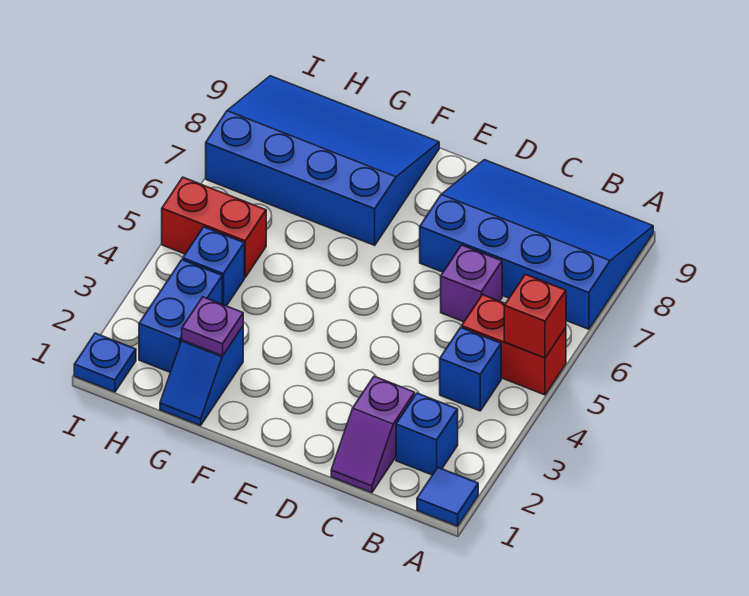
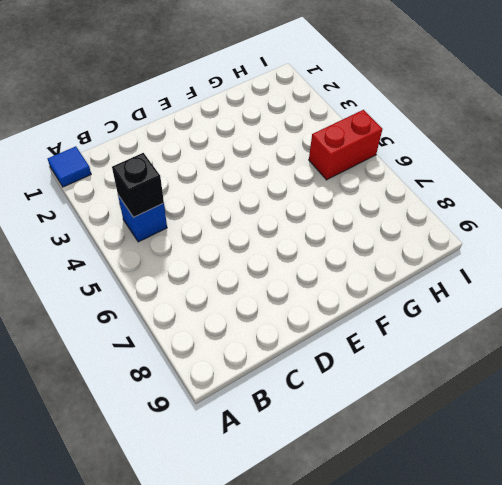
black 1x1 brick [112,153,164,217] -> none
none -> red 1x2 brick [462,295,566,395]
none -> blue 3x4 slope [420,160,653,329]
none -> blue 1x1 brick [396,393,458,475]

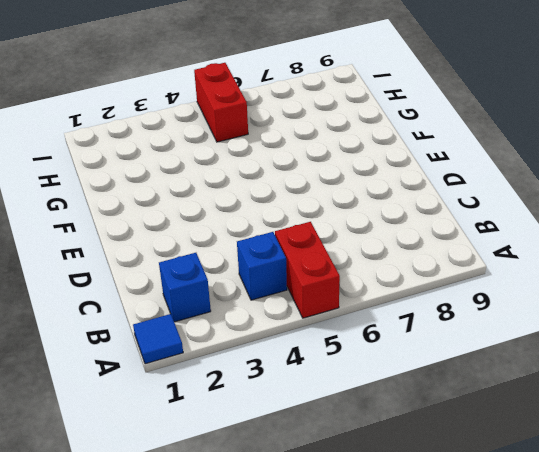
none -> blue 3x4 slope [420,160,653,329]
none -> purple 1x2 slope [331,376,415,493]
none -> purple 1x1 brick [441,245,502,322]

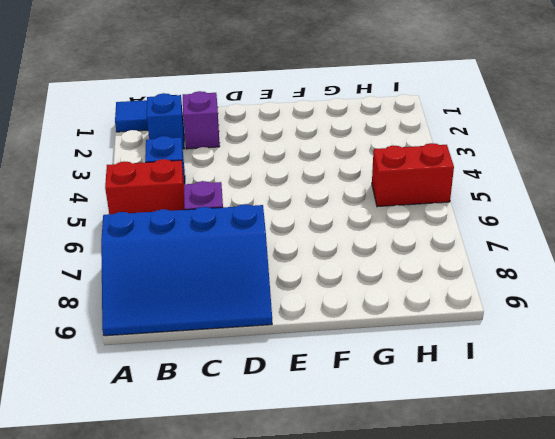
none -> blue 3x4 slope [206,76,439,245]
none -> blue 1x2 slope [160,326,243,426]
none -> blue 1x2 brick [139,260,222,372]

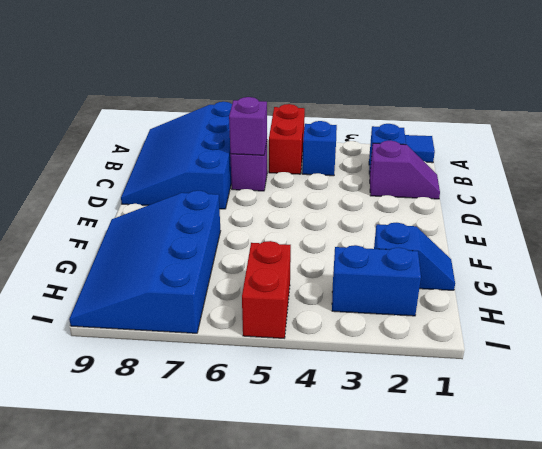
purple 1x1 brick [229,97,267,155] -> none
none -> blue 1x1 brick [183,227,244,306]
none -> blue 1x1 plate [74,333,136,392]
none -> red 1x1 brick [504,274,566,358]

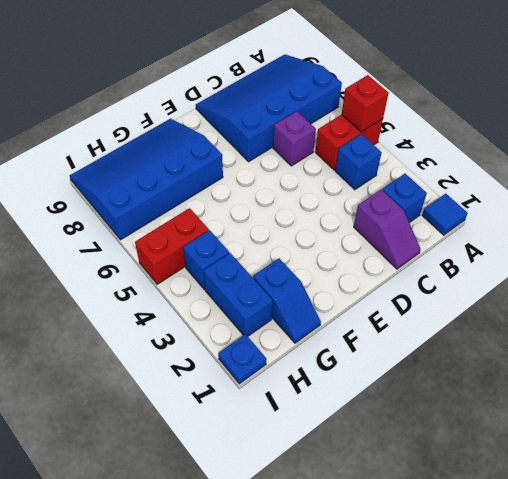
none -> purple 1x1 plate [182,297,243,356]

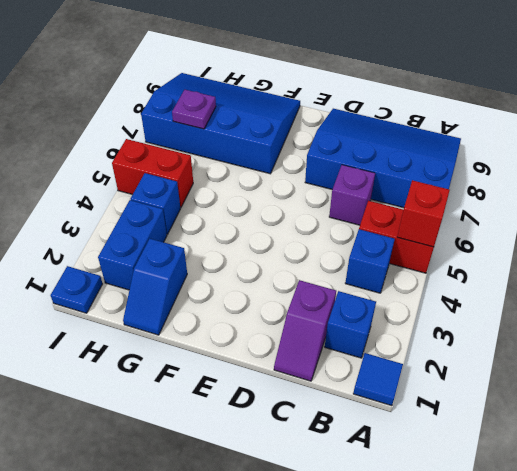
purple 1x1 plate [172,90,216,129] -> purple 1x1 plate moved to [182,297,243,356]

